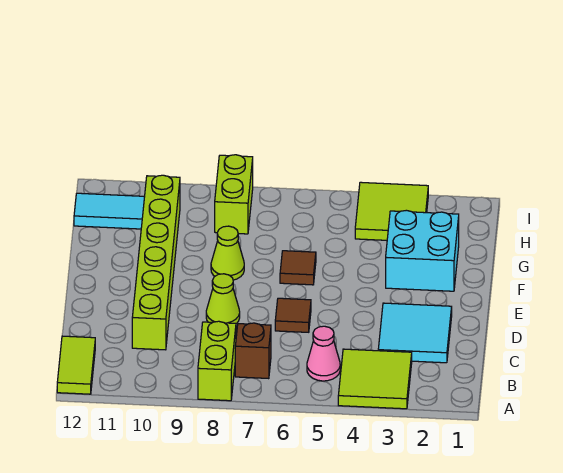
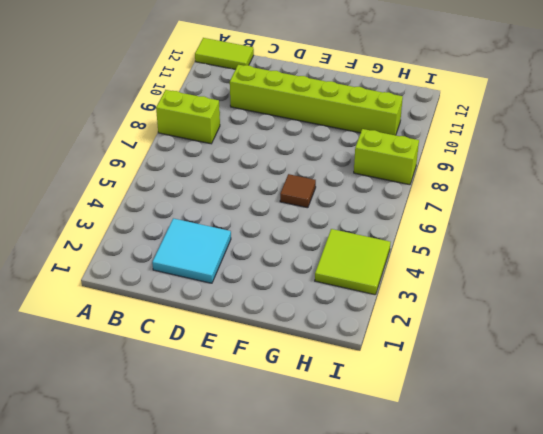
none -> lime 2x2 tile [338,349,412,409]
none -> pink 1x1 cone [307,326,340,381]
none -> brown 1x1 brick [235,323,271,379]

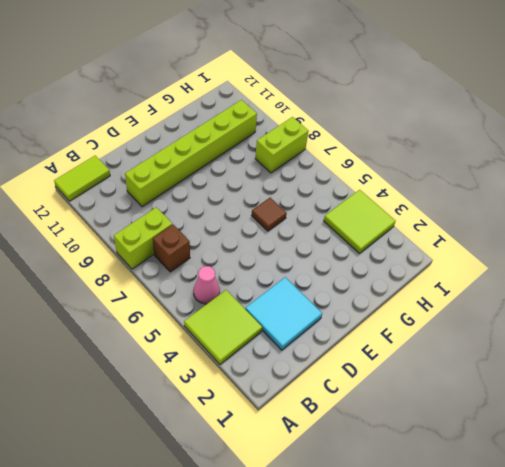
none -> brown 1x1 tile [275,298,311,332]
none -> lime 1x1 cone [206,274,240,324]
none -> cyan 2x2 brick [386,210,459,291]

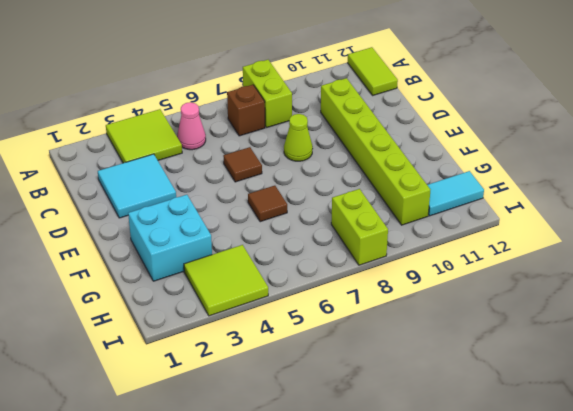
none -> lime 1x1 cone [211,226,244,280]

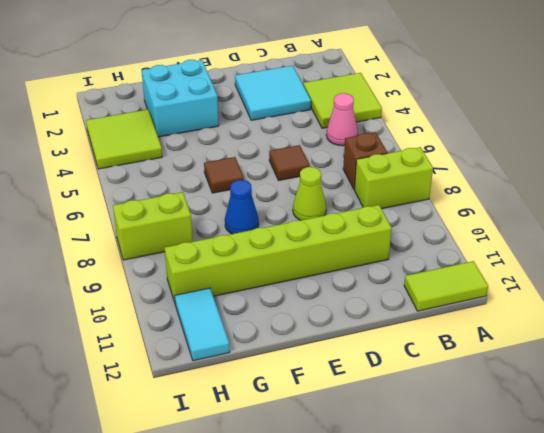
blue 1x1 cone [225,180,259,234] -> lime 1x1 cone [211,226,244,280]

